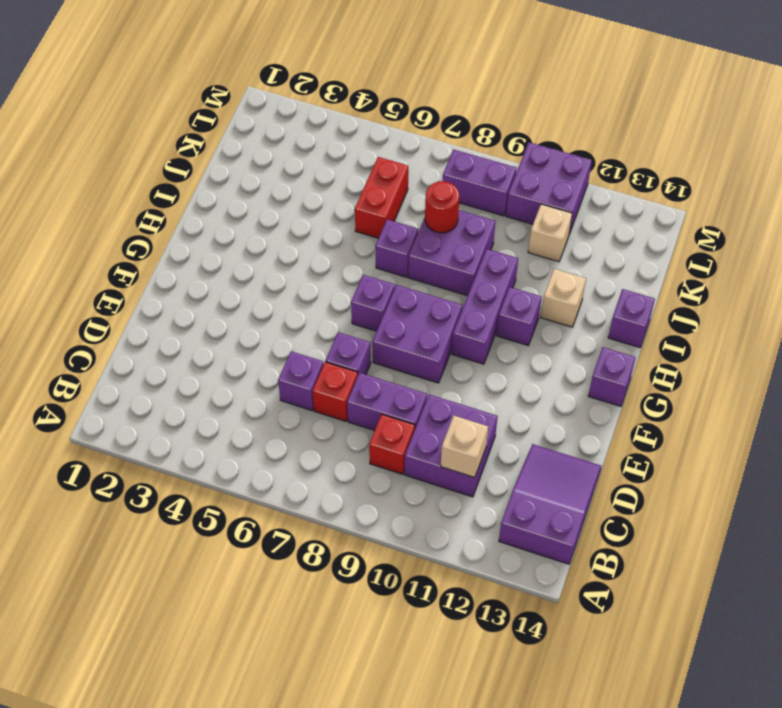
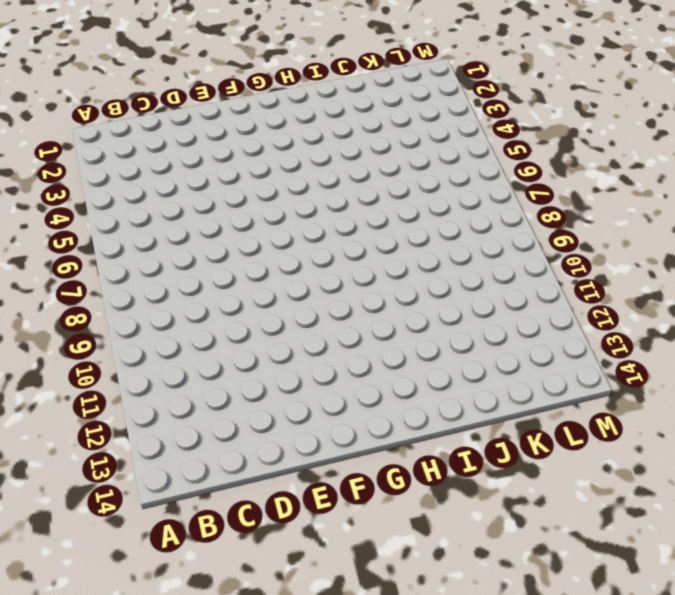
none -> purple 2x3 slope [499,444,601,564]
none -> red 1x1 brick [369,414,415,474]
none -> purple 2x2 brick [404,395,498,497]

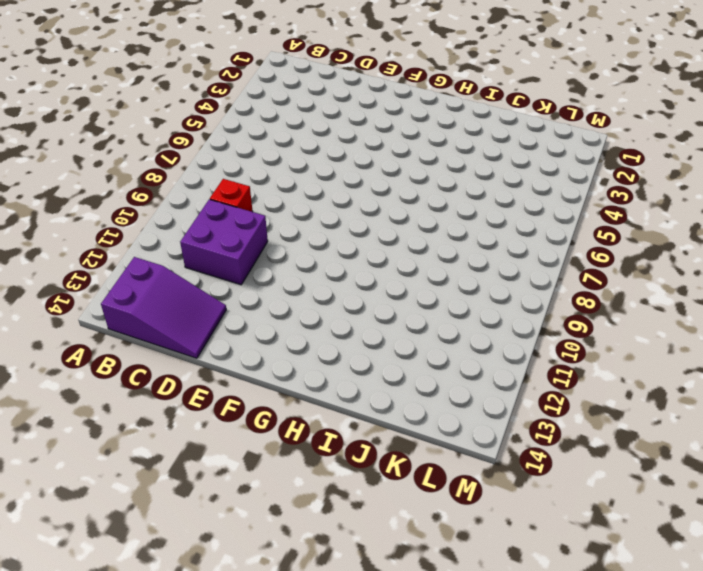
none -> purple 1x1 brick [278,351,324,410]
none -> red 1x1 brick [313,362,358,421]
none -> purple 1x2 brick [347,373,427,431]

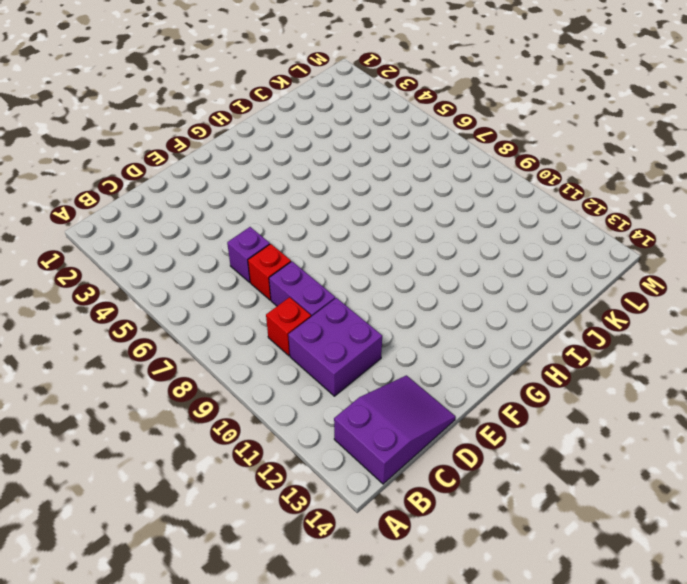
none -> purple 1x1 brick [326,332,371,375]
none -> purple 2x2 brick [373,285,462,383]
none -> purple 1x1 brick [351,275,395,331]

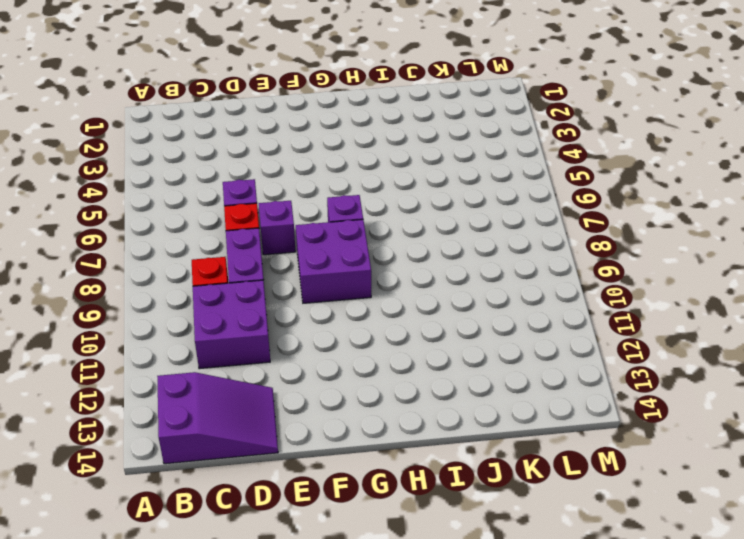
none -> purple 1x3 brick [452,249,518,364]
none -> purple 1x1 brick [588,347,636,406]
none -> purple 1x1 brick [497,287,542,345]

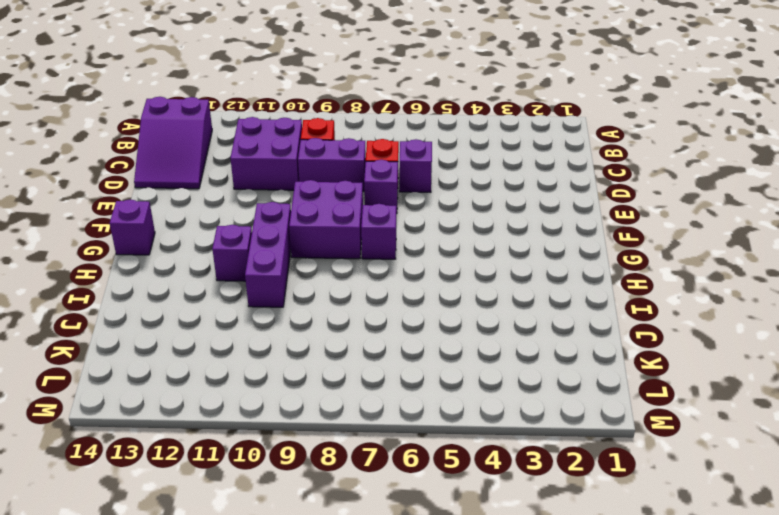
none -> purple 1x1 brick [376,219,418,277]
none -> purple 2x2 brick [408,210,495,296]
none -> tan 1x1 brick [541,269,586,327]

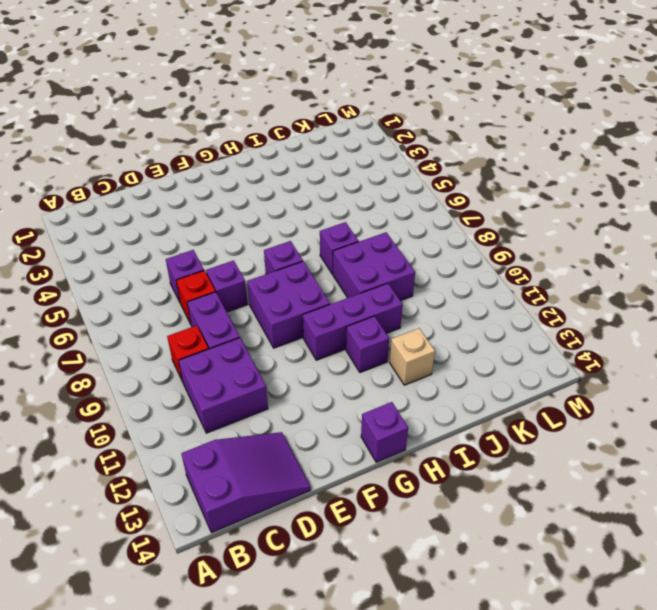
none -> purple 1x1 brick [608,289,655,348]
none -> red 1x2 brick [355,157,408,238]
none -> tan 1x1 brick [528,204,572,262]

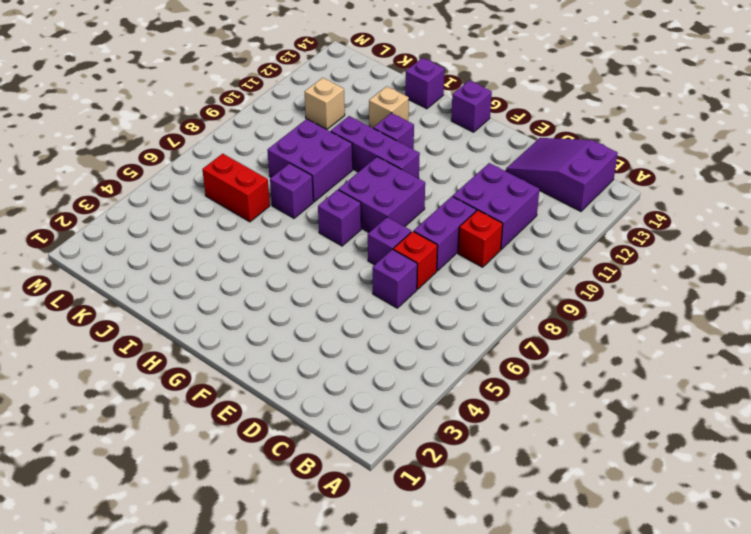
none -> purple 1x2 brick [443,150,517,216]
none -> purple 2x2 brick [506,142,592,234]
none -> tan 1x1 brick [441,416,488,478]

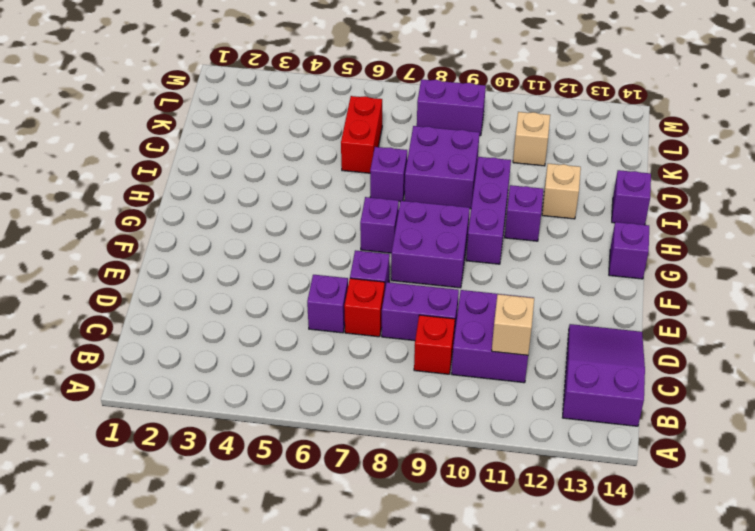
none -> purple 2x2 brick [506,142,592,234]
none -> red 1x1 round brick [425,181,460,233]

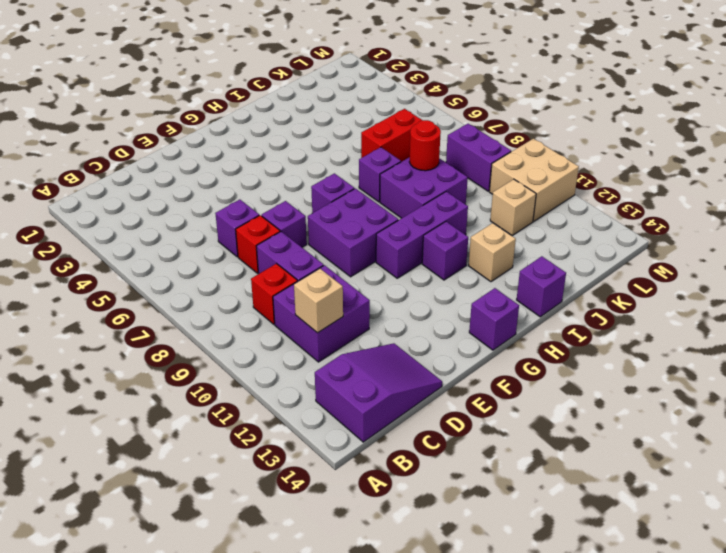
tan 2x2 brick [489,139,579,221] -> purple 2x2 brick [506,142,592,234]

